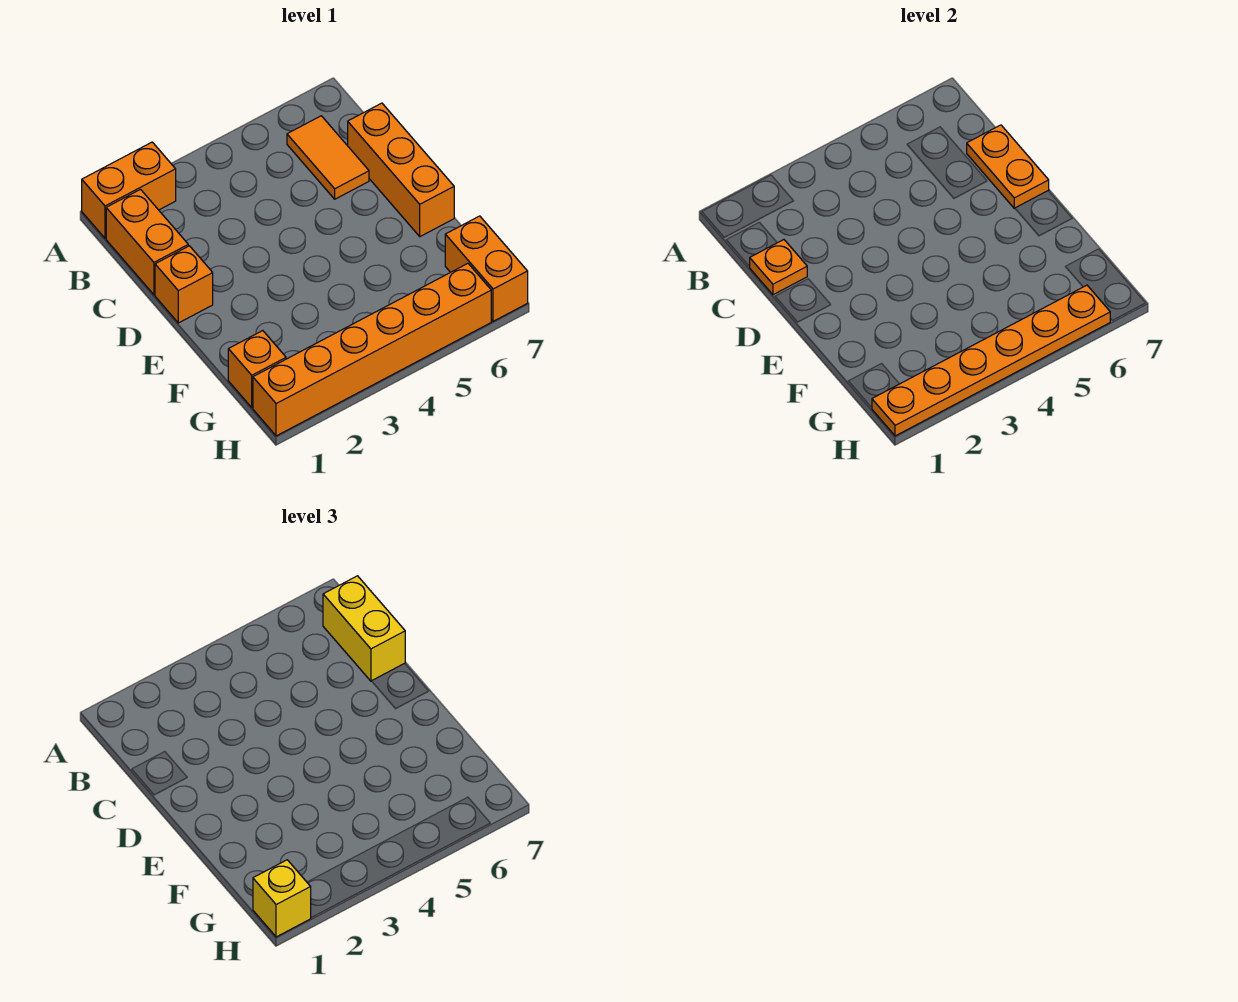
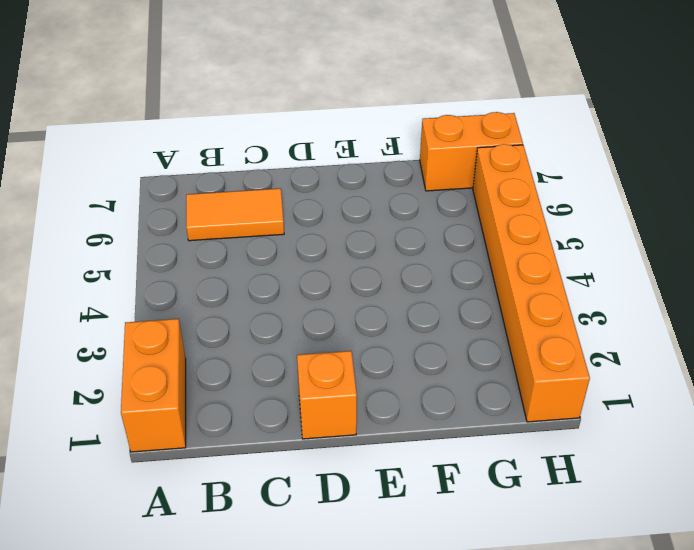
none -> orange 1x2 brick [106,190,188,295]
none -> orange 1x3 brick [348,103,454,237]
none -> orange 1x1 brick [228,331,286,407]

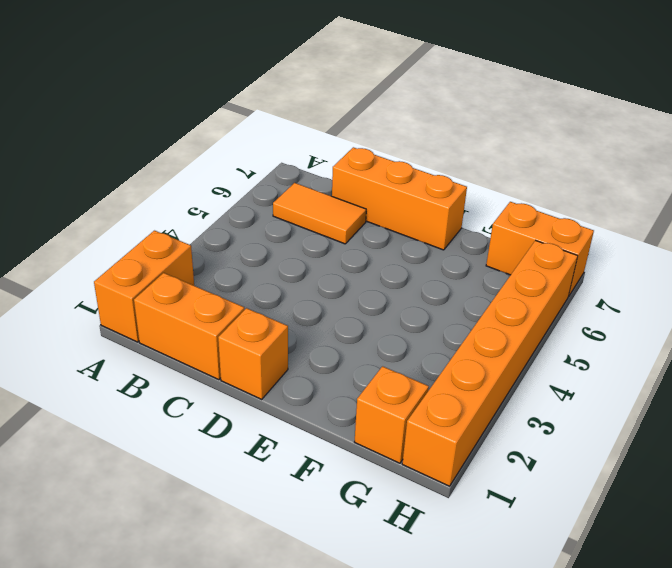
none -> orange 1x1 plate [750,240,807,295]
none -> orange 1x2 plate [967,125,1049,208]
none -> orange 1x6 plate [872,285,1110,436]

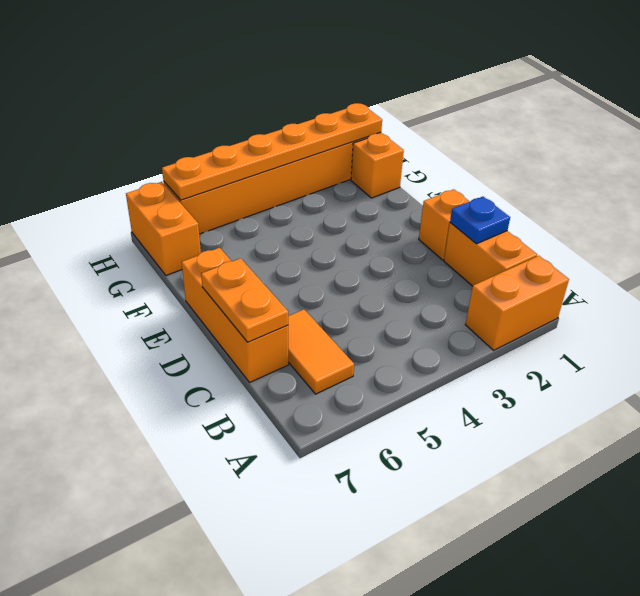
blue 1x1 plate [450,197,510,244] -> orange 1x1 plate [750,240,807,295]
none -> yellow 1x2 brick [323,576,405,681]
none -> yellow 1x1 brick [253,860,311,937]

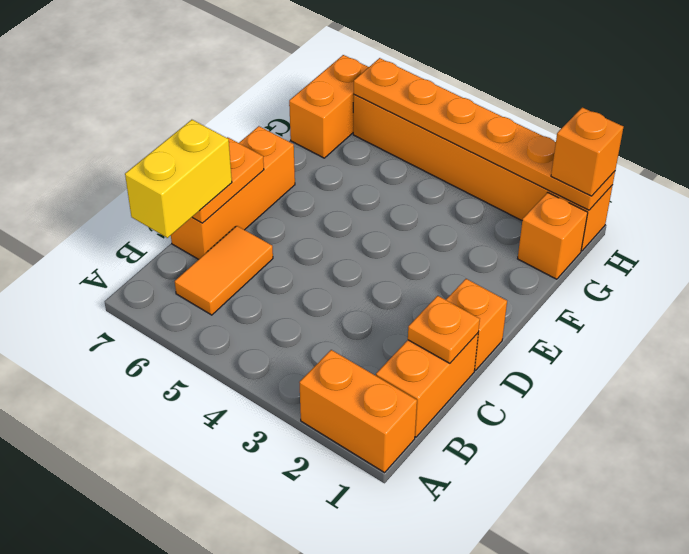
orange 1x1 brick [551,107,623,196] -> yellow 1x1 brick [253,860,311,937]

